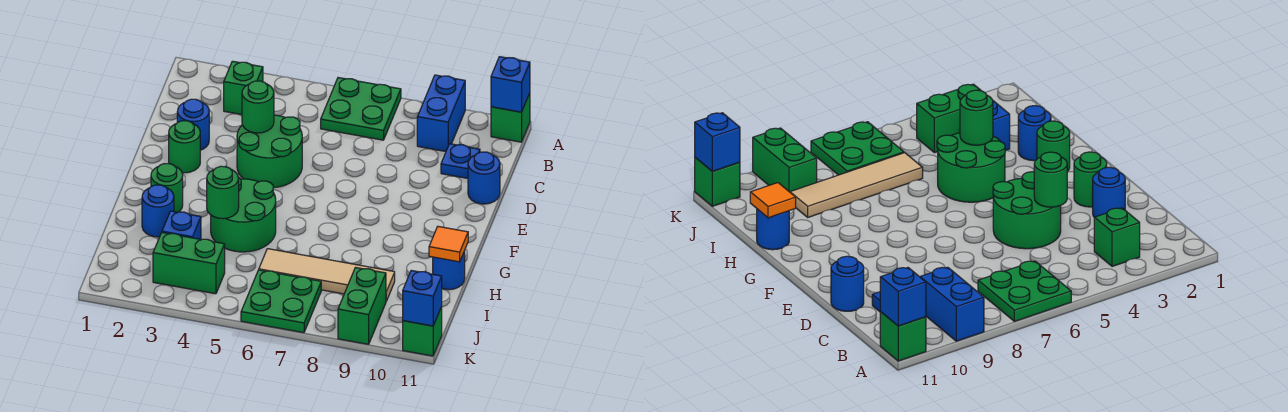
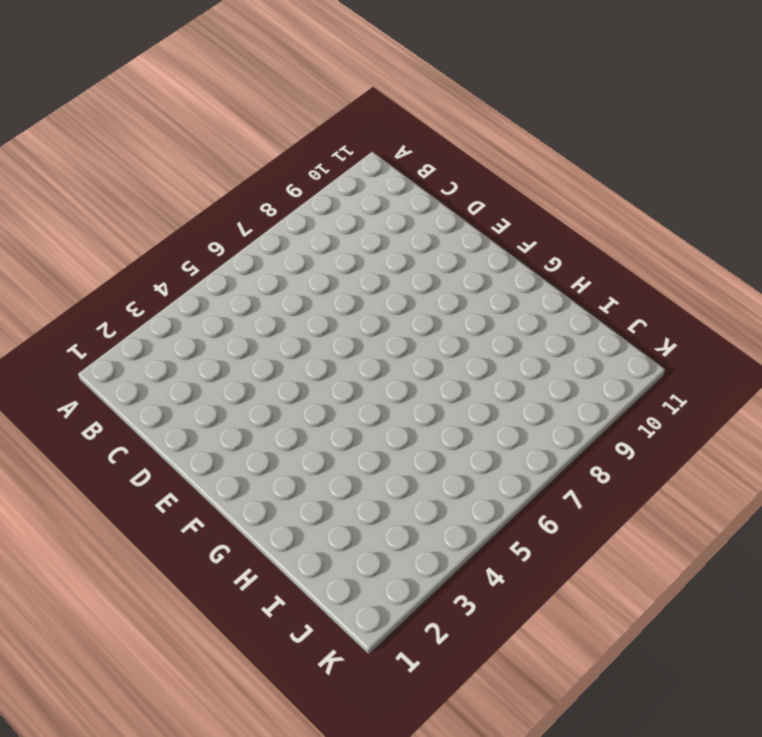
none -> green 2x2 plate [321,78,401,140]
none -> blue 1x2 brick [417,75,465,152]
none -> green 1x1 brick [491,93,530,142]

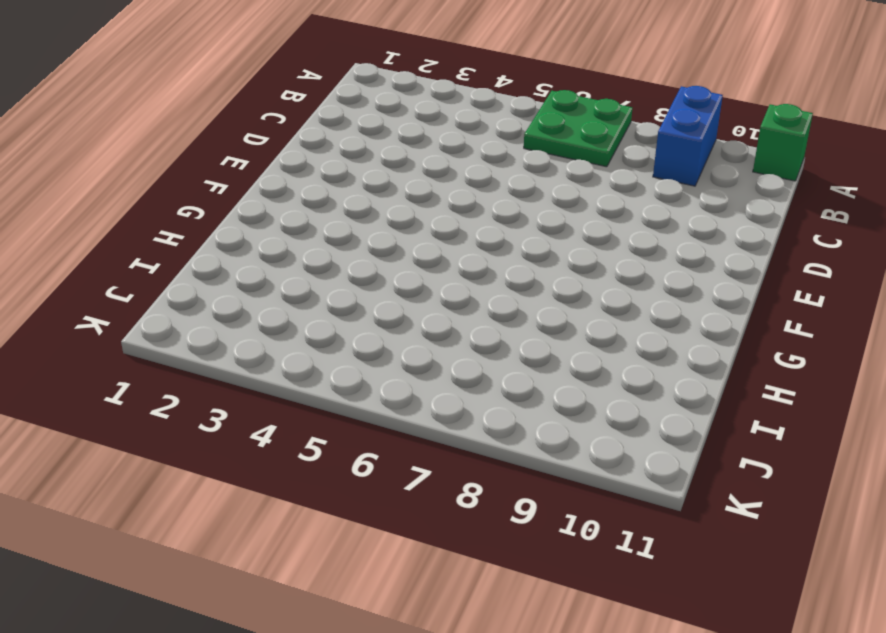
none -> green 1x1 brick [224,61,263,115]
none -> blue 1x1 plate [441,144,480,178]
none -> blue 1x1 round brick [177,99,209,150]

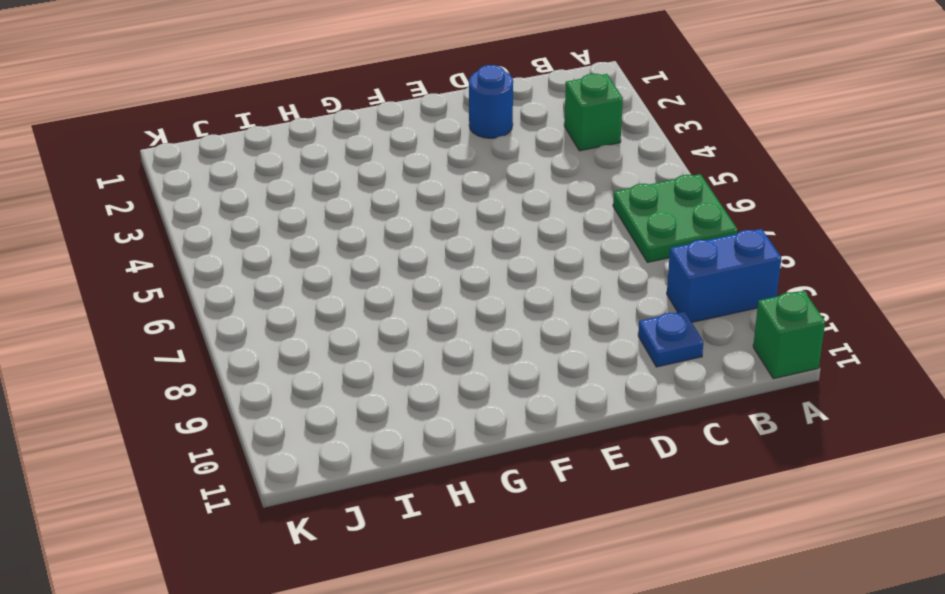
none -> green 2x2 round brick [237,115,302,188]
none -> blue 1x1 round brick [468,152,500,204]
none -> green 1x1 round brick [169,121,200,173]

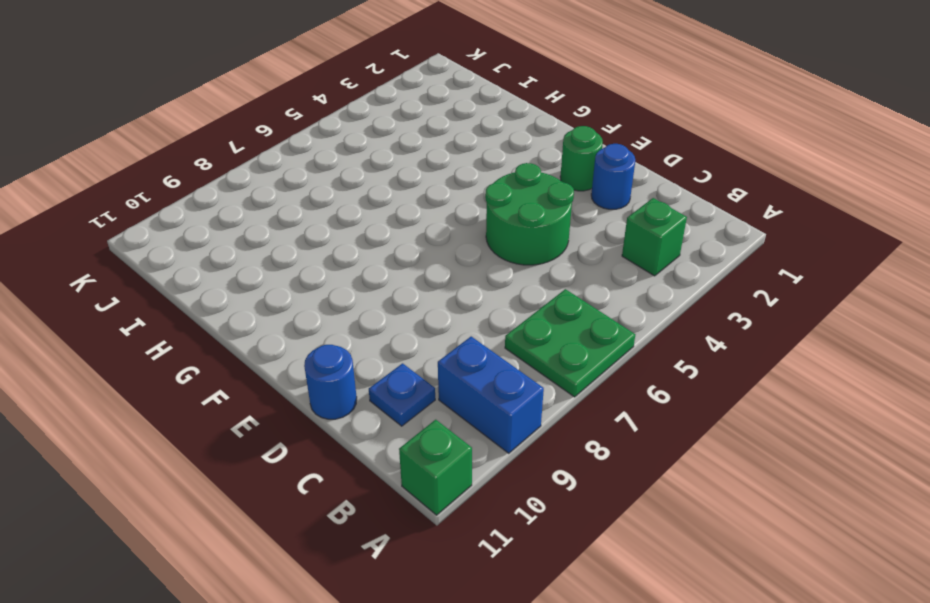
none -> green 1x1 round brick [151,164,183,212]
none -> green 2x2 round brick [211,177,276,252]
none -> blue 1x1 round brick [142,185,174,237]

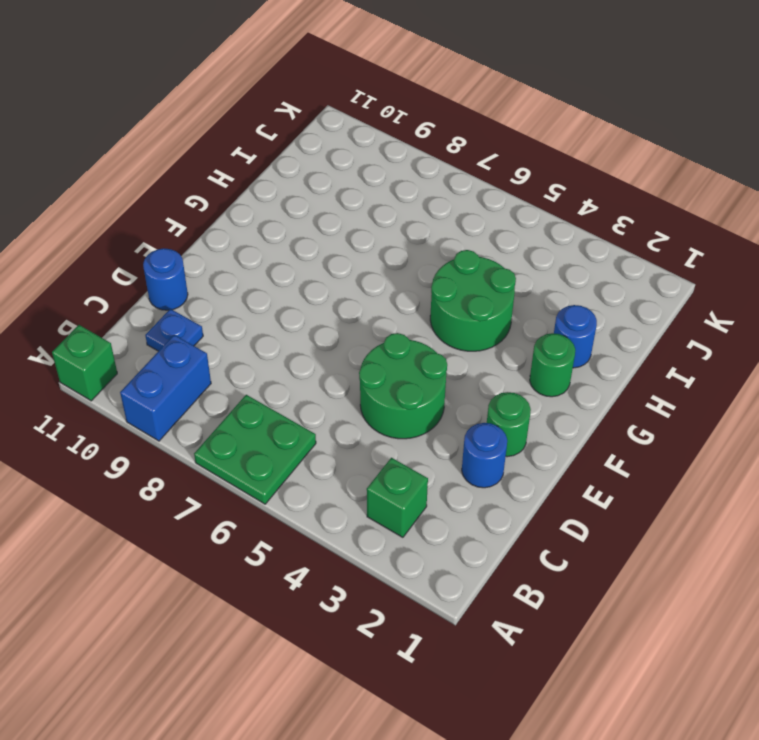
none -> blue 1x1 round brick [433,251,465,290]
none -> blue 1x1 brick [162,211,201,239]
none -> tan 1x4 tile [259,249,395,301]

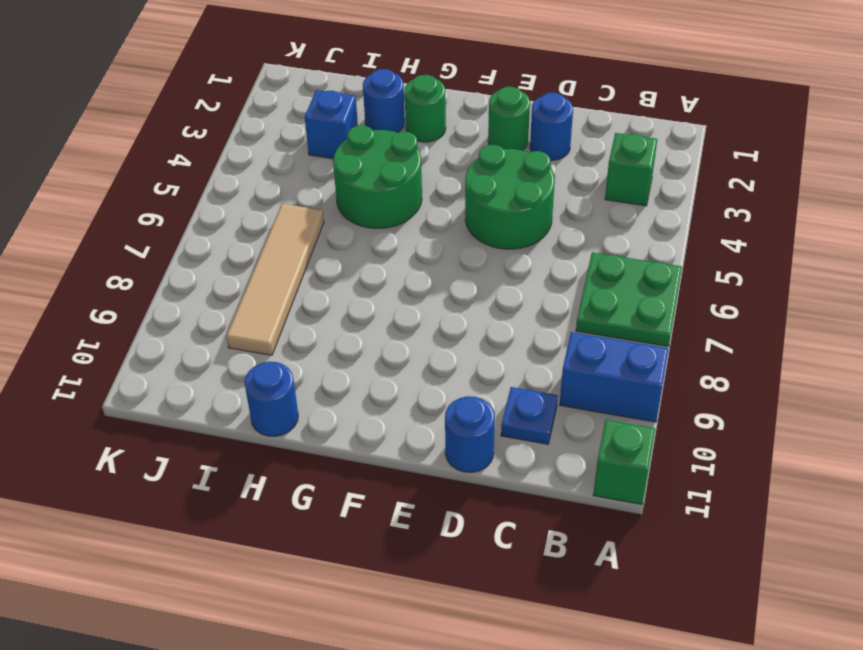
none -> green 1x2 brick [153,232,225,294]
none -> green 2x2 plate [241,270,321,333]
none -> green 1x2 brick [338,267,386,344]

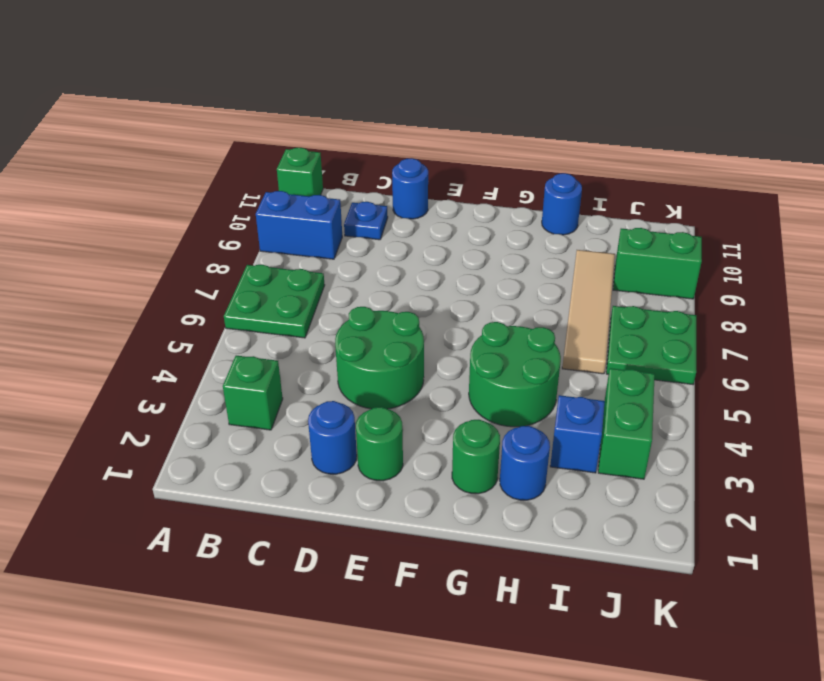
none -> green 1x1 brick [403,307,442,356]
none -> blue 1x1 brick [491,57,530,112]
none -> green 1x1 round brick [242,81,274,133]

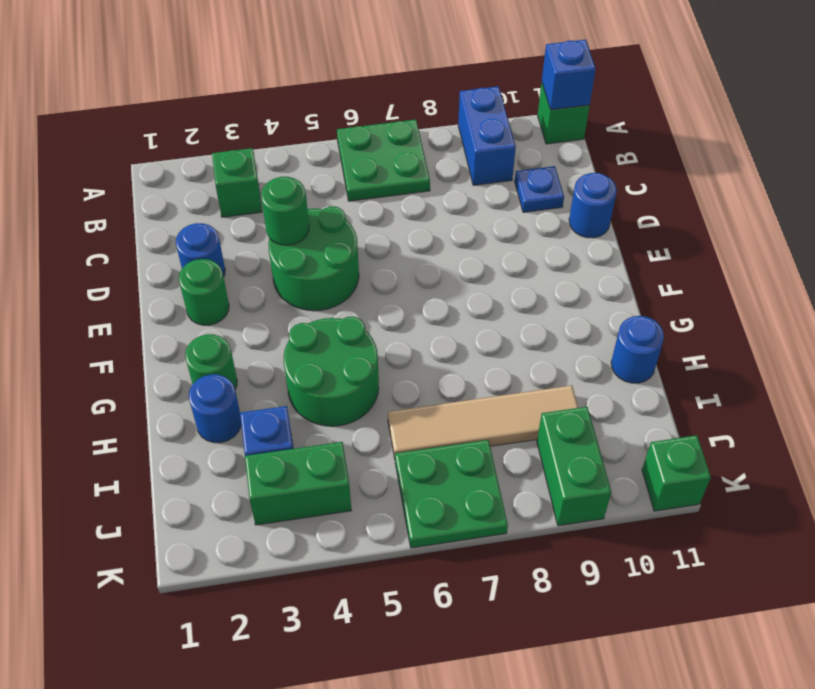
none -> green 1x1 round brick [207,166,239,219]
none -> orange 1x1 tile [429,226,468,262]
none -> blue 1x1 brick [403,270,442,326]

